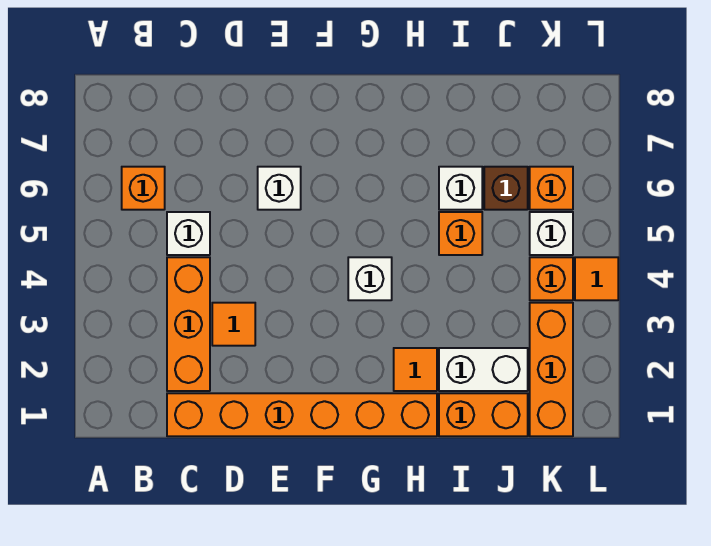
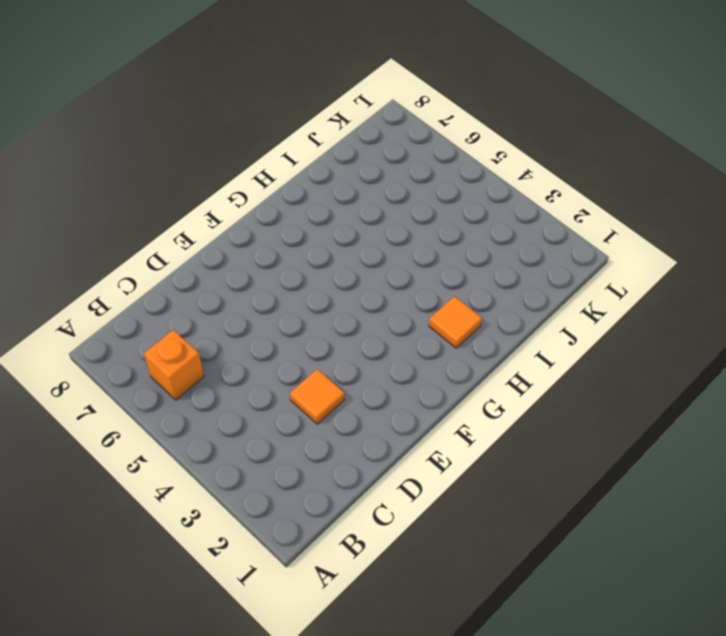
none -> orange 1x6 brick [167,393,437,436]
none -> orange 1x3 brick [167,257,210,391]
none -> white 1x1 brick [167,212,210,255]

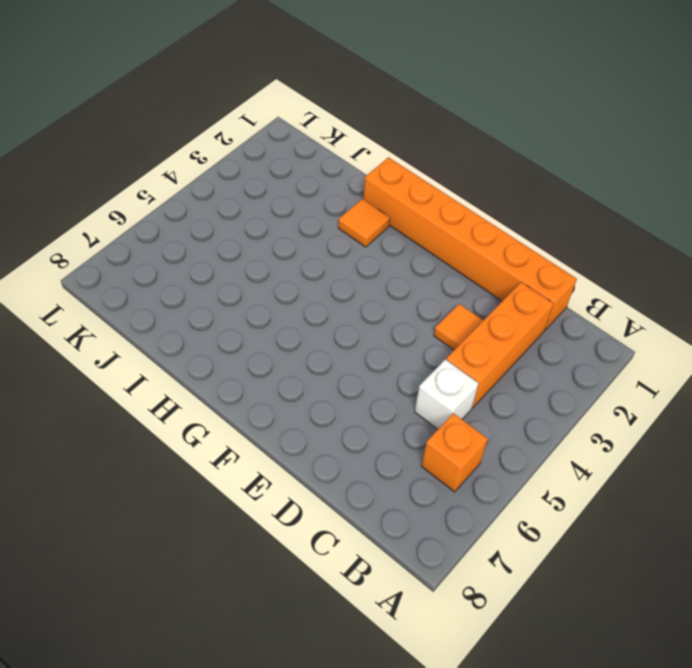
none -> white 1x1 brick [258,167,301,210]
none -> white 1x1 brick [348,257,392,300]
none -> orange 1x2 brick [439,393,528,436]

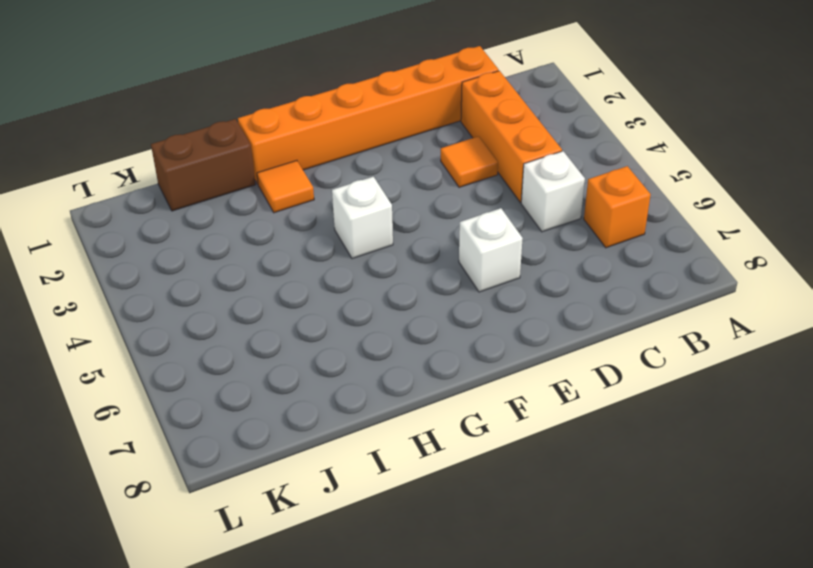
brown 1x2 brick [151,119,256,211] -> orange 1x2 brick [439,393,528,436]
none -> white 1x2 brick [439,348,528,391]
none -> orange 1x1 brick [439,212,482,255]
none -> white 1x1 brick [439,167,482,210]

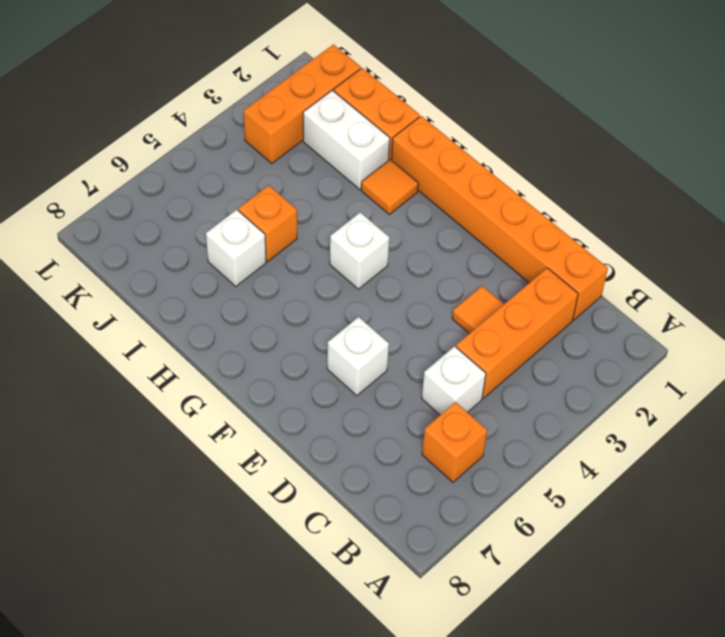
none -> brown 1x1 brick [484,167,528,210]
none -> orange 1x1 brick [530,257,573,300]
none -> white 1x1 brick [530,212,573,255]

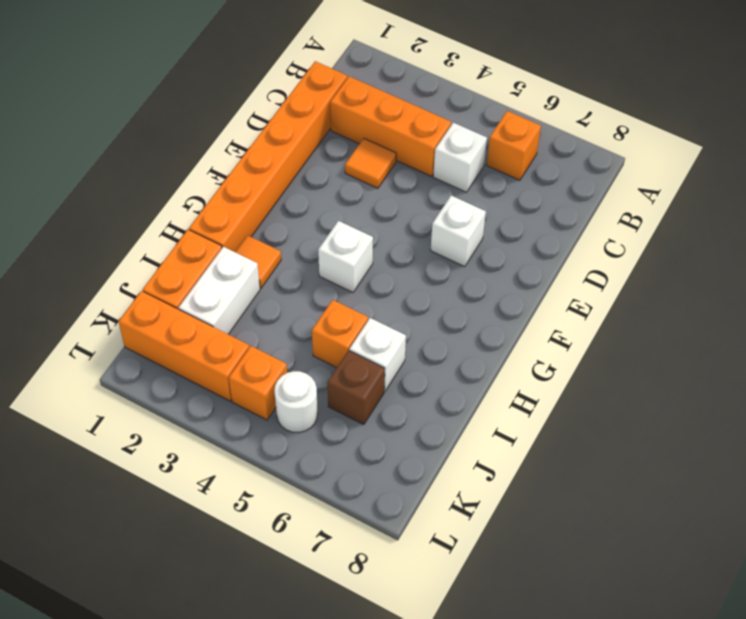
white 1x1 round brick [274,371,318,432] -> white 1x1 brick [530,212,573,255]
none -> orange 1x1 brick [530,167,573,210]
none -> orange 1x1 tile [575,257,618,300]

